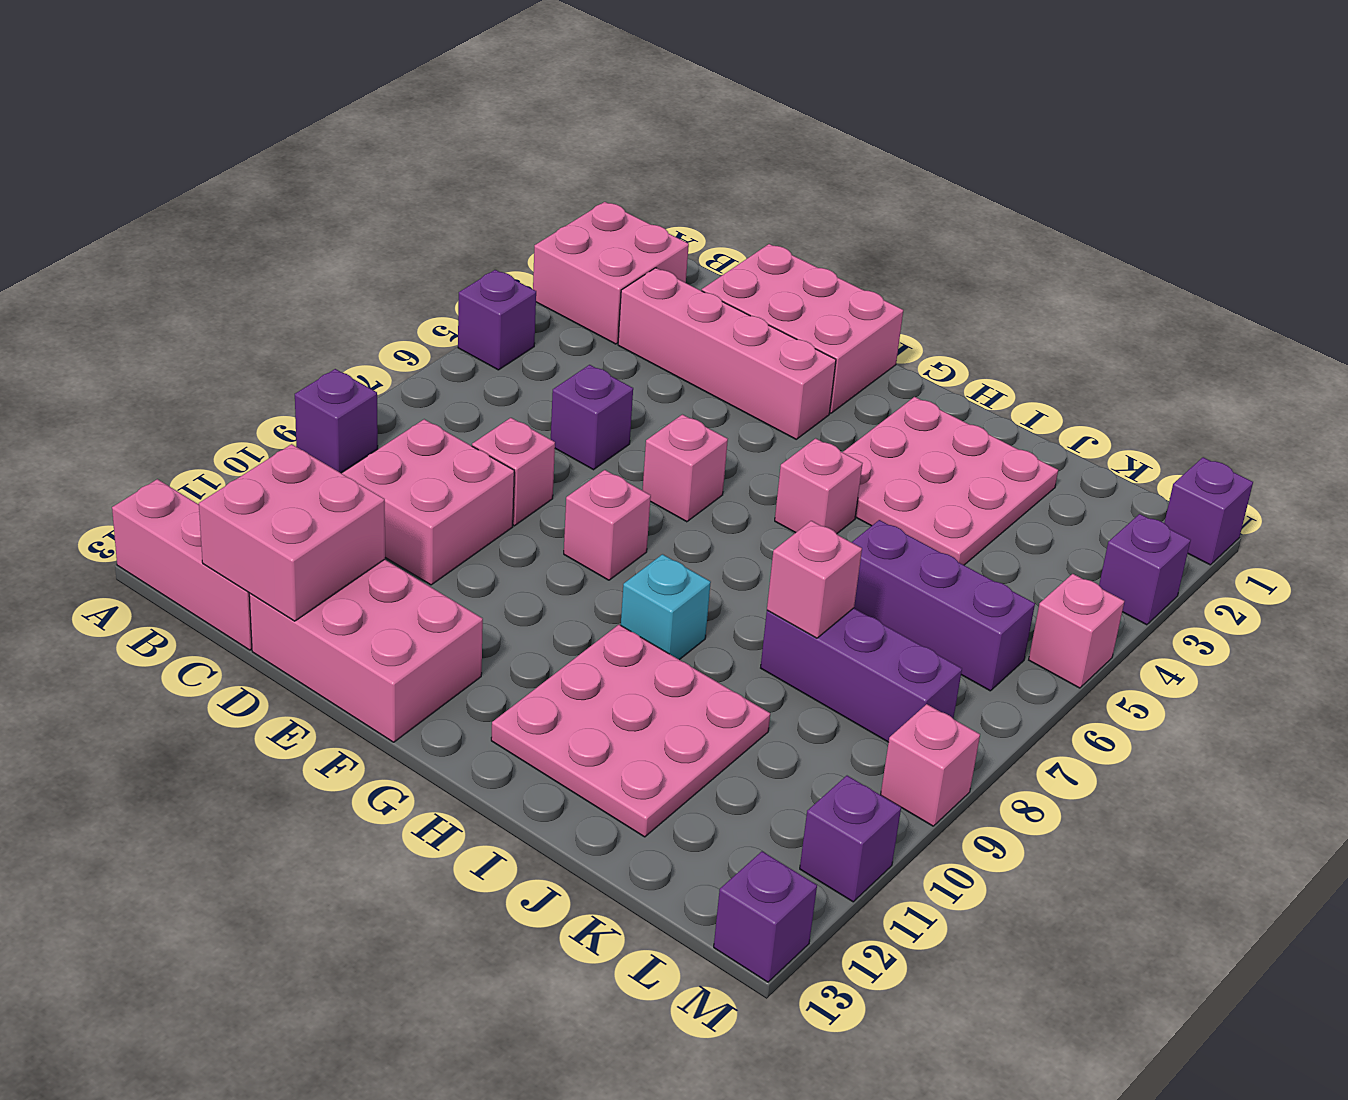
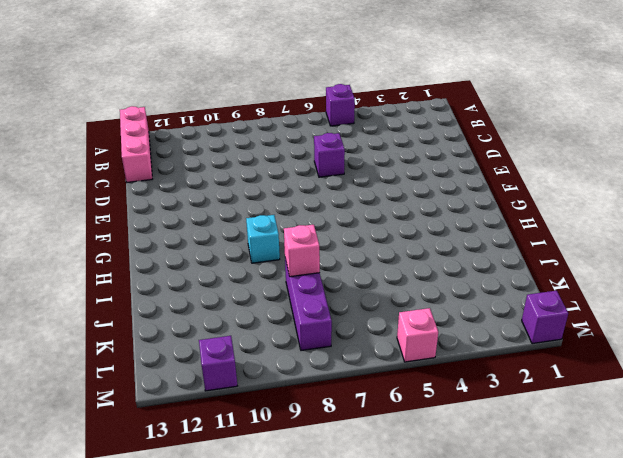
none -> pink 2x2 brick [533,202,689,344]
none -> purple 1x1 brick [295,369,378,473]
none -> pink 1x4 brick [618,268,836,439]

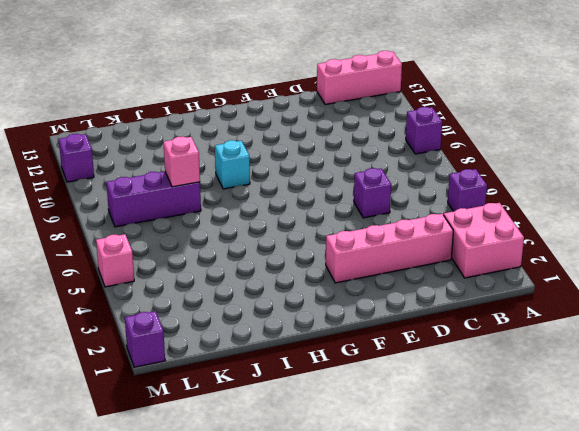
none -> pink 2x2 brick [342,419,514,585]
none -> pink 2x3 brick [702,244,903,413]
none -> pink 1x1 brick [472,418,555,526]

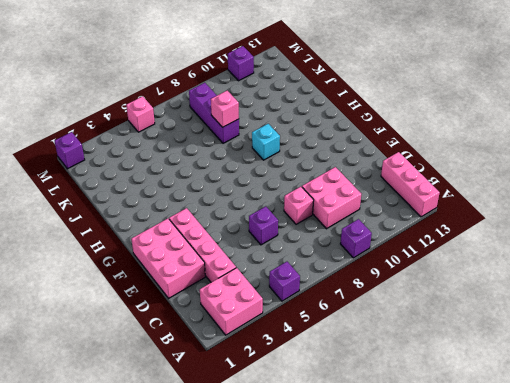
none -> pink 2x3 brick [249,559,483,742]
none -> pink 1x1 brick [642,414,728,522]
none -> pink 1x1 brick [564,470,651,580]

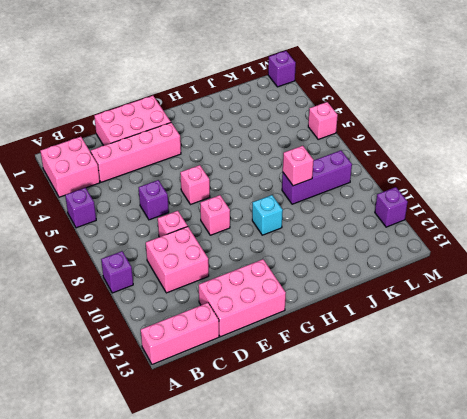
none -> pink 3x3 plate [843,397,1058,565]
none -> pink 1x1 brick [775,438,863,534]
none -> pink 3x3 plate [491,625,770,837]

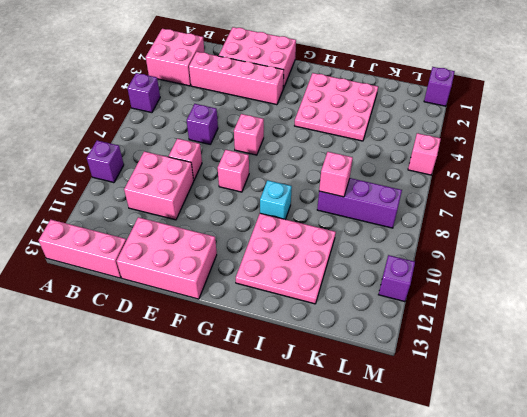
none -> pink 1x1 brick [775,438,863,534]
none -> purple 1x3 brick [852,520,1035,691]
none -> purple 1x1 brick [1099,514,1191,625]

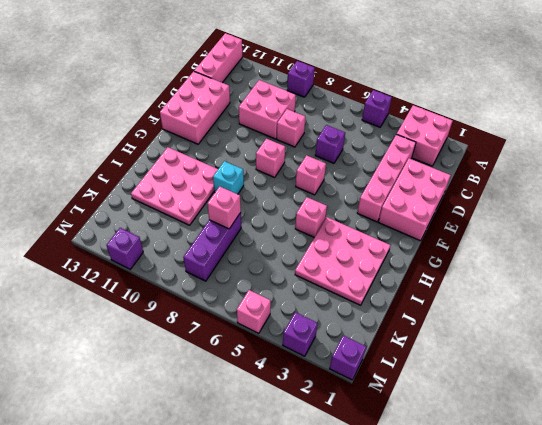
none -> purple 1x3 brick [852,520,1035,691]
none -> pink 1x1 brick [881,704,980,826]
none -> purple 1x1 brick [714,851,817,982]

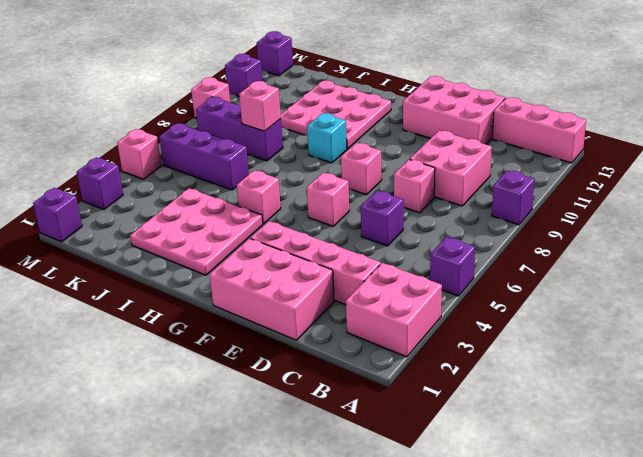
none -> pink 2x2 brick [199,444,385,621]

